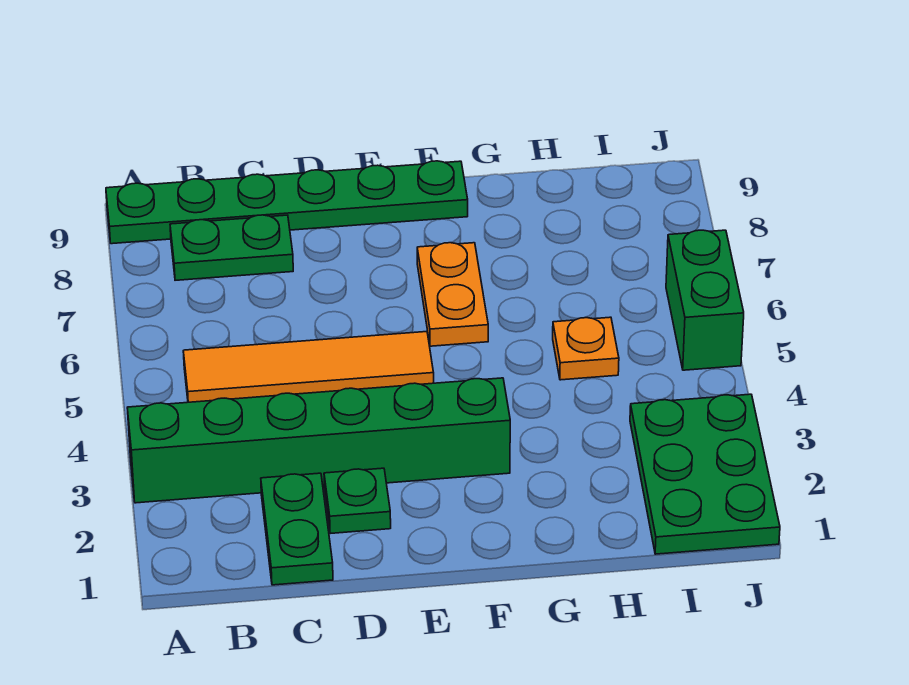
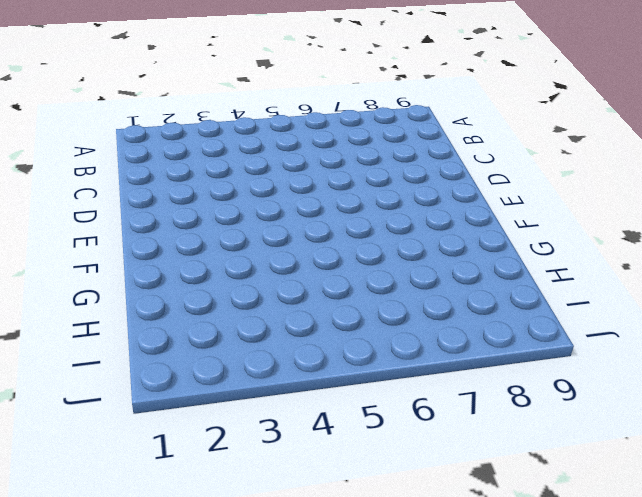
none -> green 1x6 brick [127,378,510,503]
none -> green 1x6 plate [106,161,468,244]

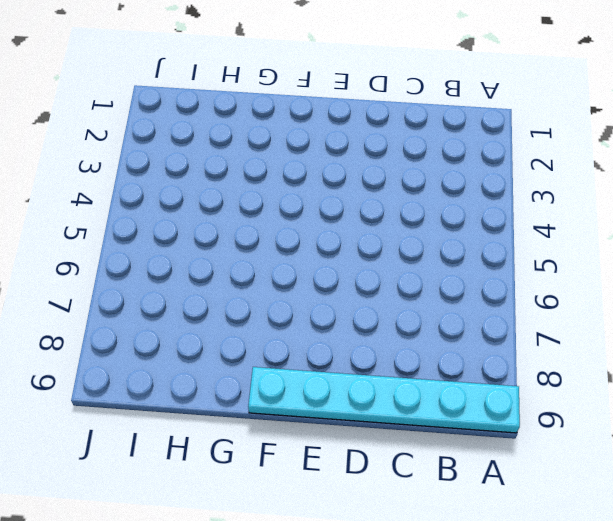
cyan 1x6 plate [248,367,520,433] -> green 1x6 plate [106,161,468,244]
none -> green 1x6 brick [127,378,510,503]
none -> orange 1x4 tile [183,332,434,402]

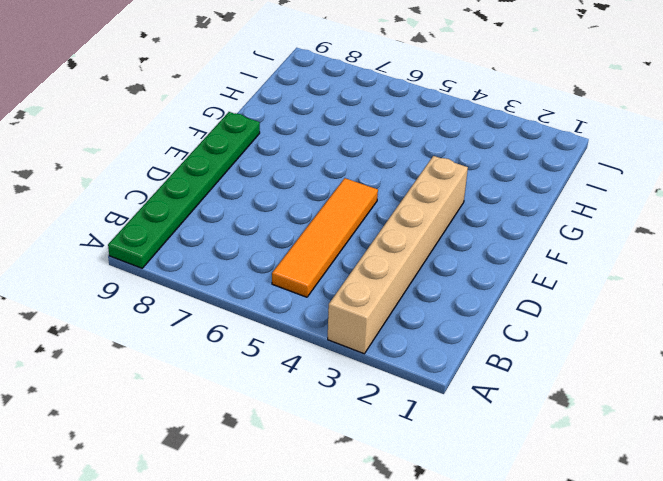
tan 1x6 brick [328,156,468,354] -> green 1x6 brick [127,378,510,503]
none -> green 1x2 plate [170,215,293,280]
none -> green 1x2 plate [261,473,333,585]

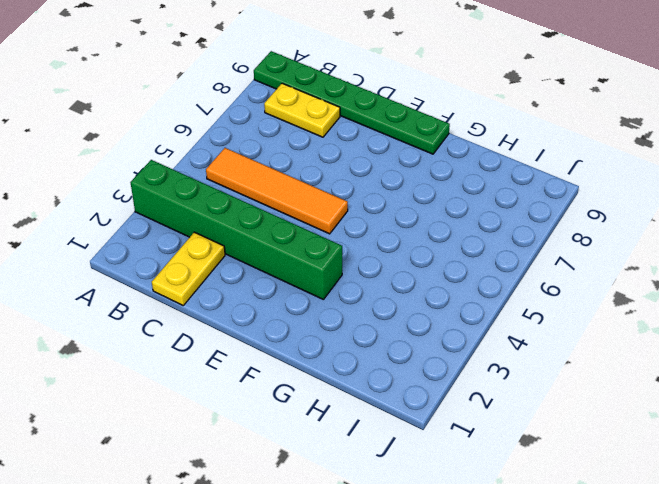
yellow 1x2 plate [264,83,340,137] -> green 1x2 plate [170,215,293,280]
yellow 1x2 plate [152,232,225,305] -> green 1x2 plate [261,473,333,585]
none -> green 1x1 plate [324,468,391,534]
none -> orange 1x2 plate [417,243,488,346]

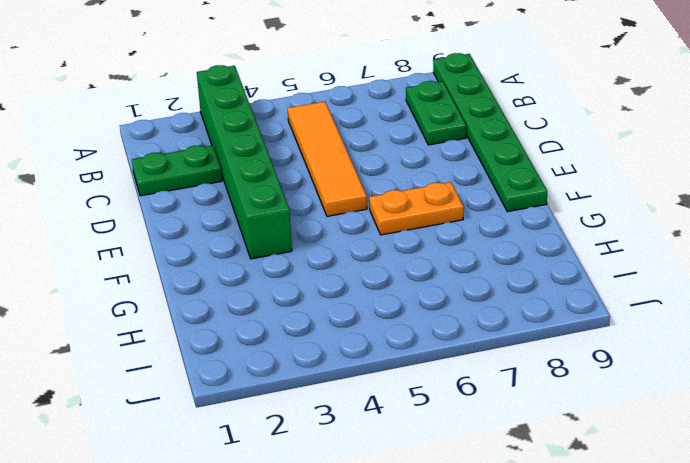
none -> green 1x1 plate [324,468,391,534]
none -> orange 1x1 plate [553,317,619,380]

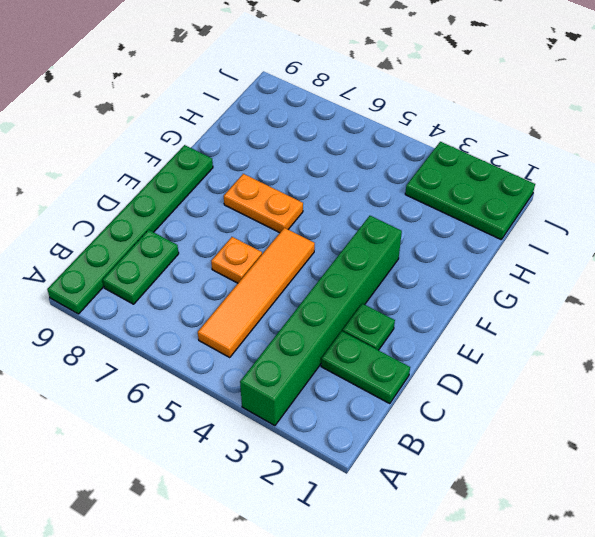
orange 1x1 plate [211,237,262,283] -> orange 1x1 plate moved to [553,317,619,380]
none -> green 1x2 brick [666,230,744,370]

